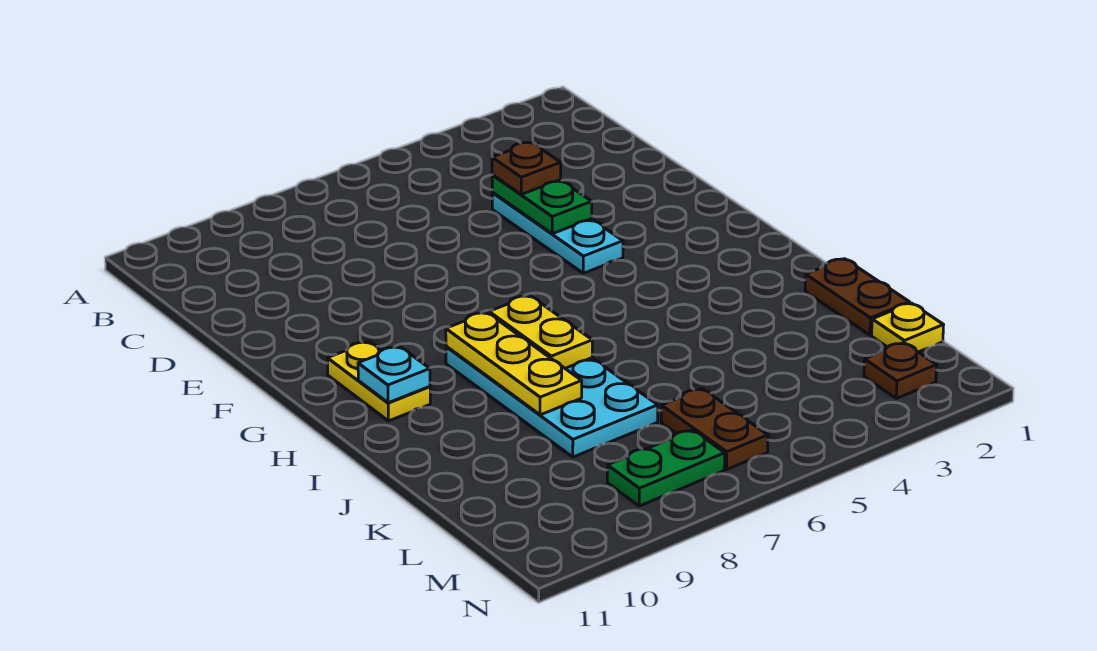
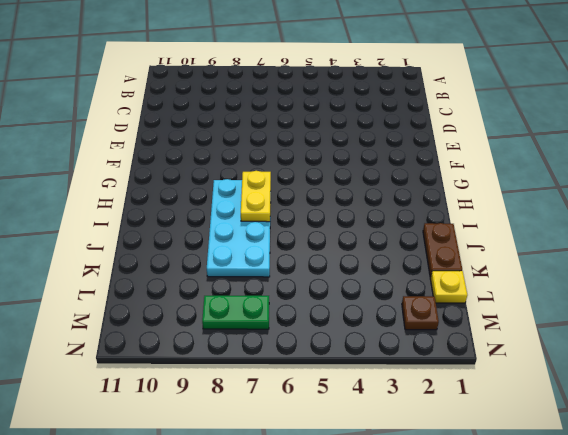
none -> cyan 1x3 plate [492,193,623,273]
none -> yellow 1x2 plate [327,342,430,421]
none -> brown 1x2 plate [661,389,768,469]

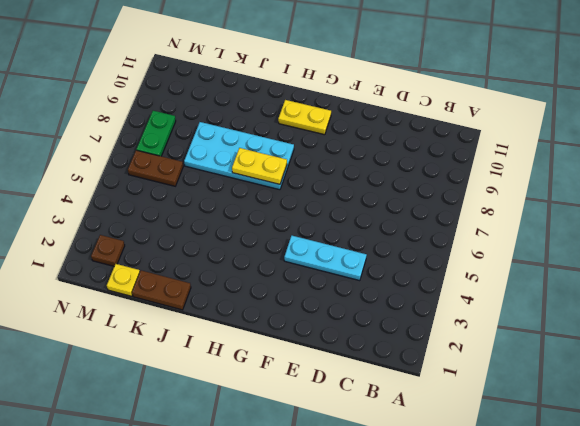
none -> green 1x2 plate [492,175,592,234]
none -> yellow 1x3 plate [446,312,582,415]
none -> cyan 1x1 plate [358,347,430,403]

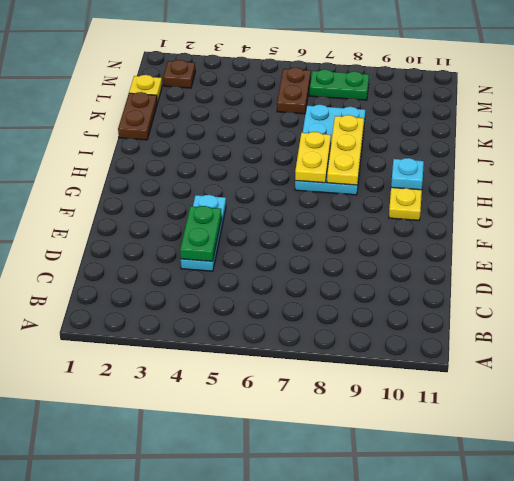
none -> brown 1x1 plate [492,142,561,194]

